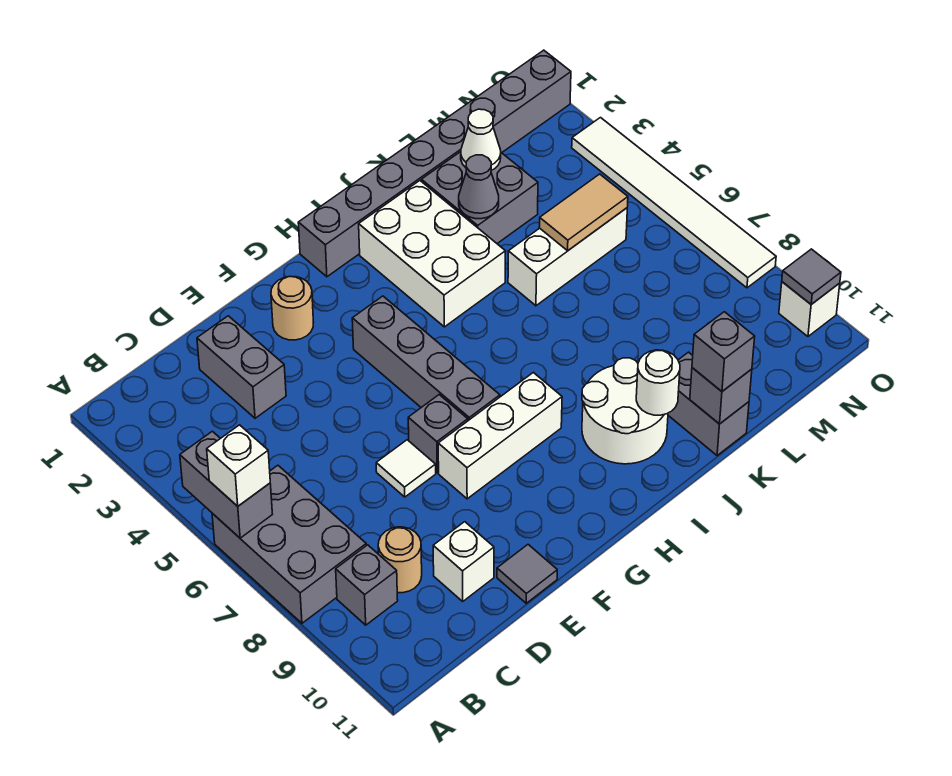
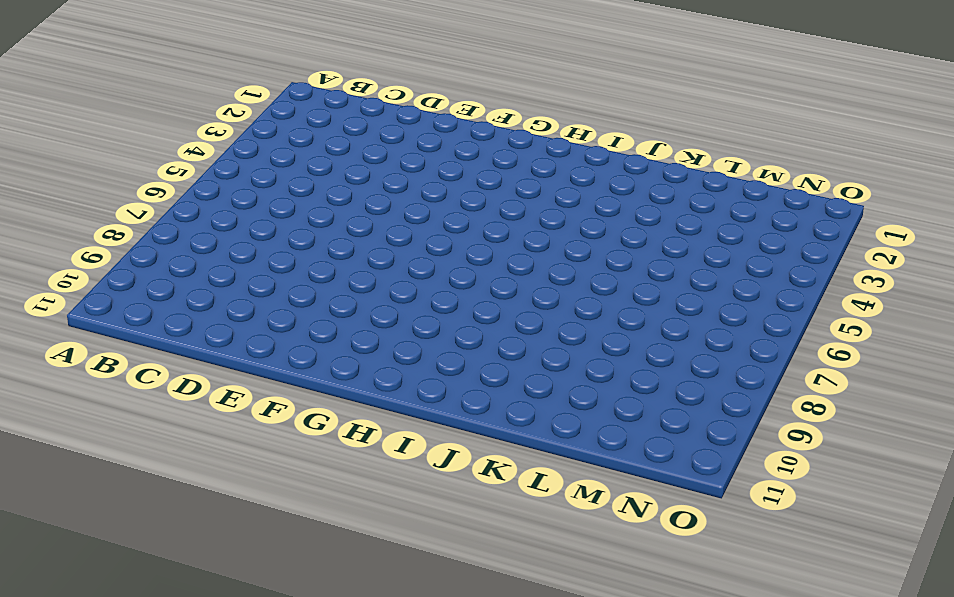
none -> grey 2x3 brick [212,465,366,623]
none -> grey 1x1 brick [336,545,398,625]
none -> tan 1x1 round brick [378,527,422,593]

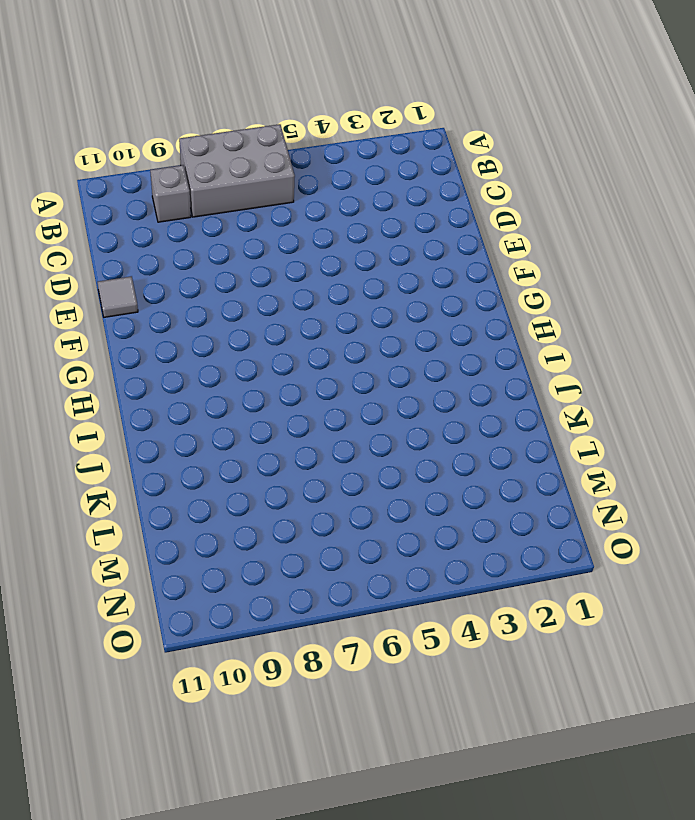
none -> tan 1x1 round brick [378,527,422,593]
none -> grey 1x2 brick [197,316,286,418]
none -> white 1x1 brick [433,522,494,601]

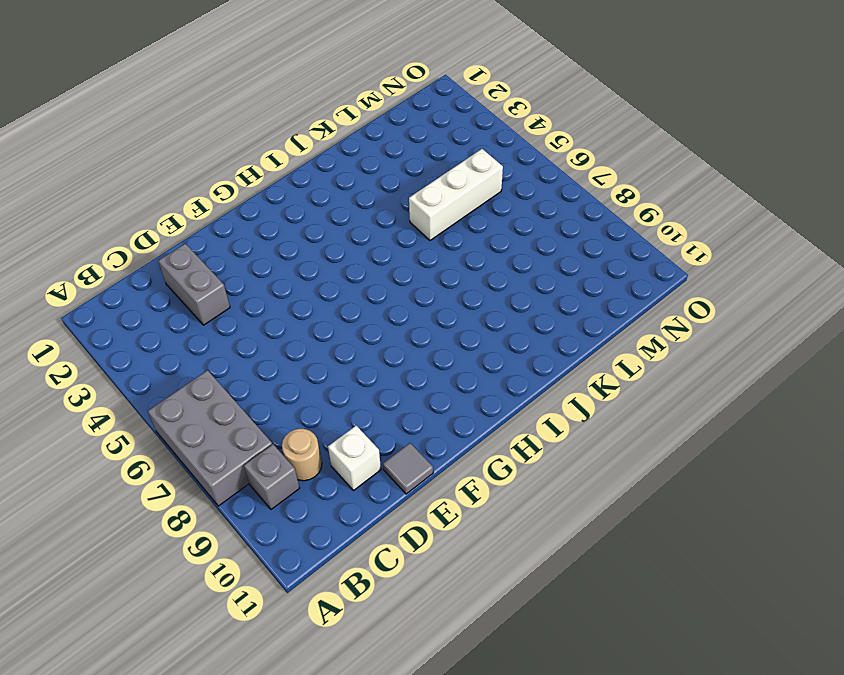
none -> white 1x1 tile [376,440,436,497]
none -> tan 1x1 round brick [271,277,313,340]
none -> grey 1x1 brick [408,395,468,473]

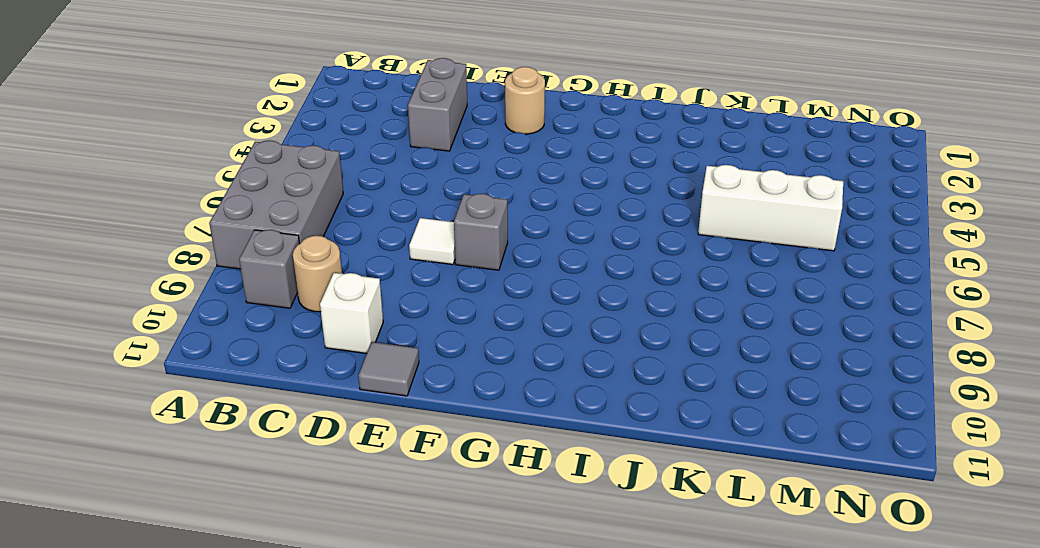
none -> white 1x3 brick [438,372,562,499]
none -> grey 1x4 brick [352,296,500,421]
none -> grey 1x8 brick [298,50,571,277]

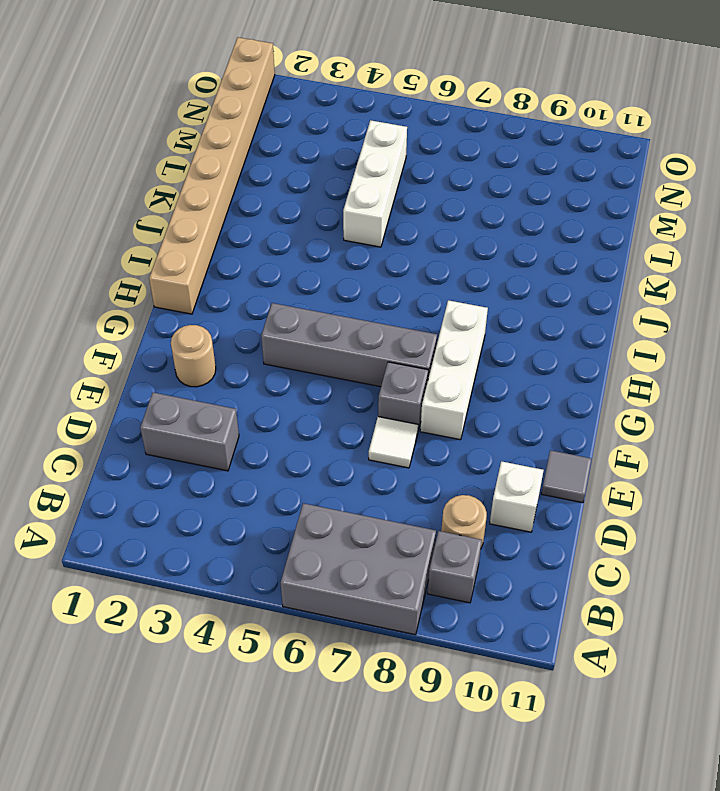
tan 1x8 brick [149,37,275,314] -> grey 1x8 brick [298,50,571,277]
none -> white 2x3 brick [359,181,506,327]
none -> white 2x2 round brick [582,358,668,464]
none -> grey 2x2 brick [421,152,538,244]

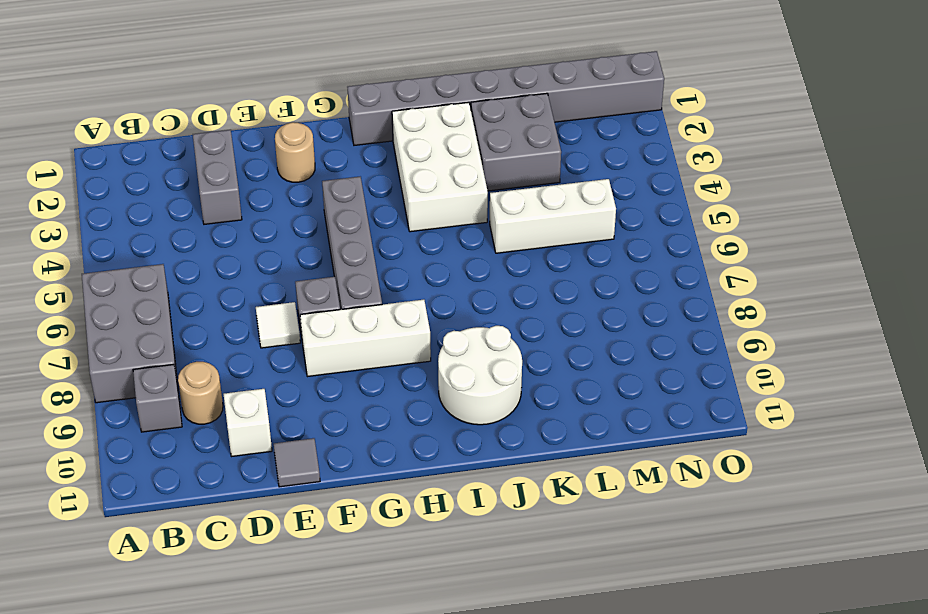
none -> grey 1x2 brick [668,352,749,456]
none -> white 1x6 tile [572,118,776,288]
none -> white 1x1 brick [779,282,840,336]

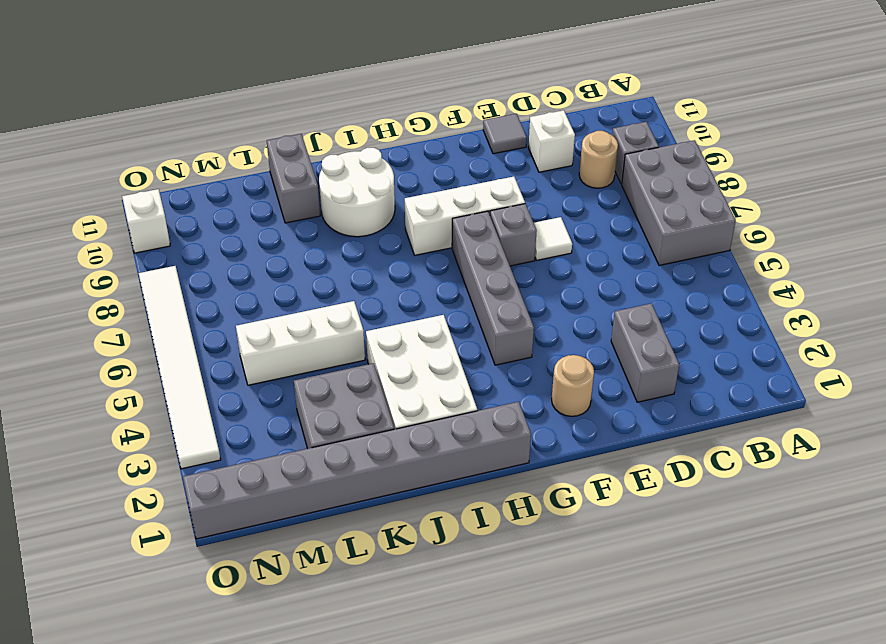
none -> grey 1x2 brick [180,431,272,538]
none -> white 1x1 round brick [636,350,680,415]
none -> grey 1x1 cone [459,155,499,219]

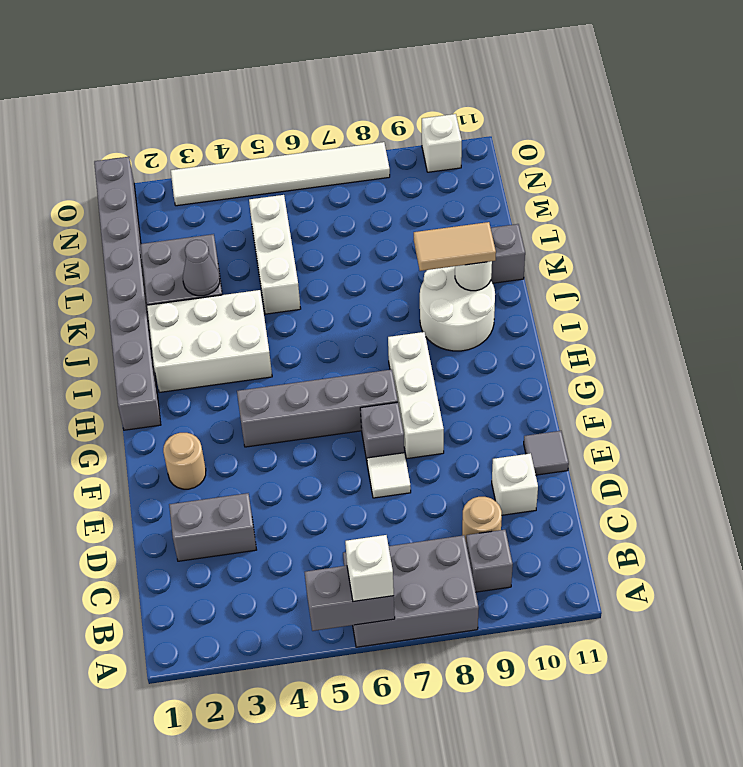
tan 1x2 tile [414,222,496,271] -> tan 1x2 tile turned to [539,174,628,251]
none -> grey 1x1 brick [690,368,752,424]
none -> white 1x1 cone [461,109,501,170]
none -> grey 1x1 tile [782,249,841,304]

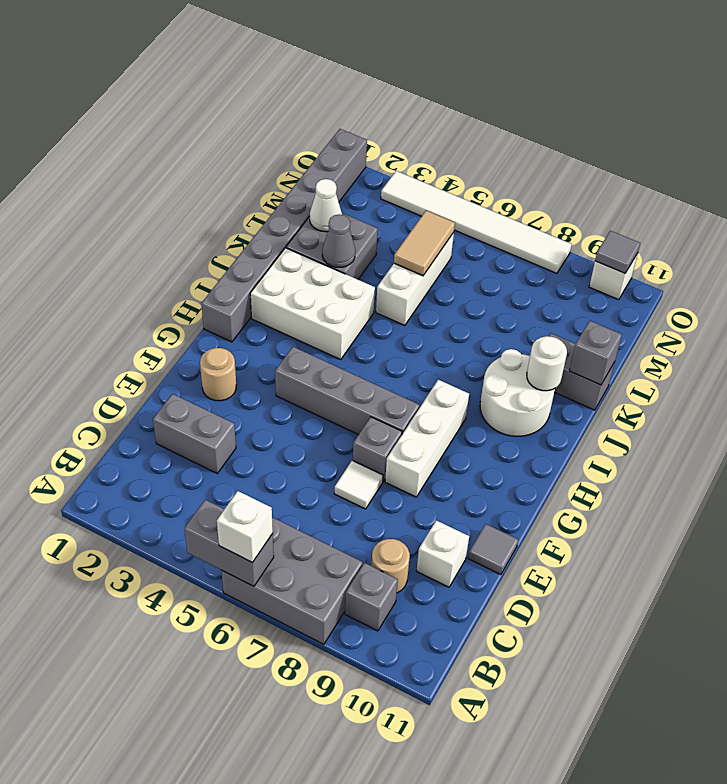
none -> grey 1x1 brick [692,312,755,391]

